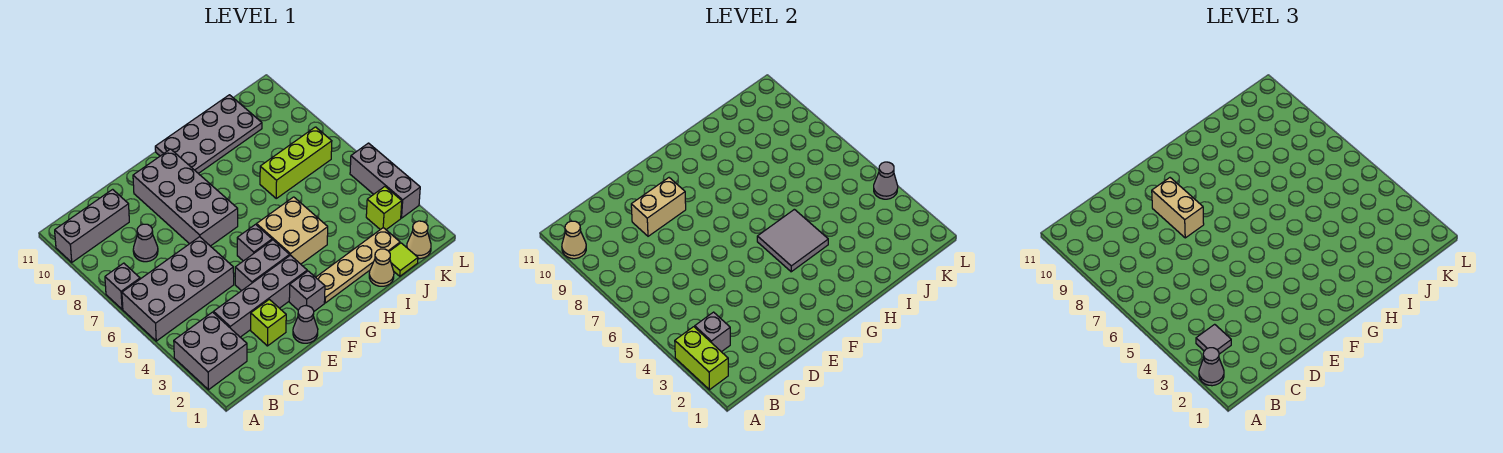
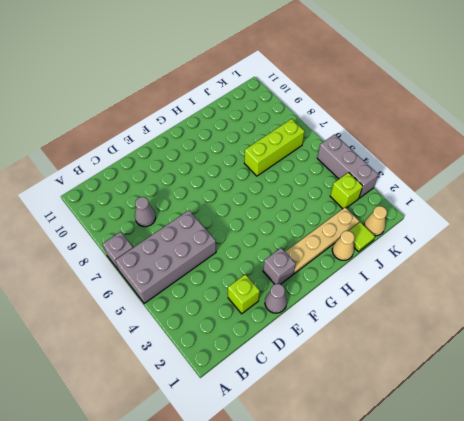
none -> grey 2x2 brick [174,312,247,390]
none -> grey 1x3 brick [55,189,129,262]
none -> grey 1x4 brick [214,255,307,337]
none -> grey 1x2 brick [235,240,290,291]

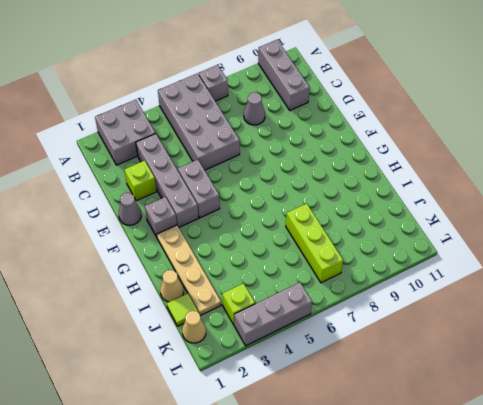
none -> grey 2x4 brick [133,149,238,246]
none -> grey 1x1 brick [237,224,272,261]
none -> tan 2x2 brick [256,197,328,264]
none -> grey 2x4 plate [155,95,262,174]

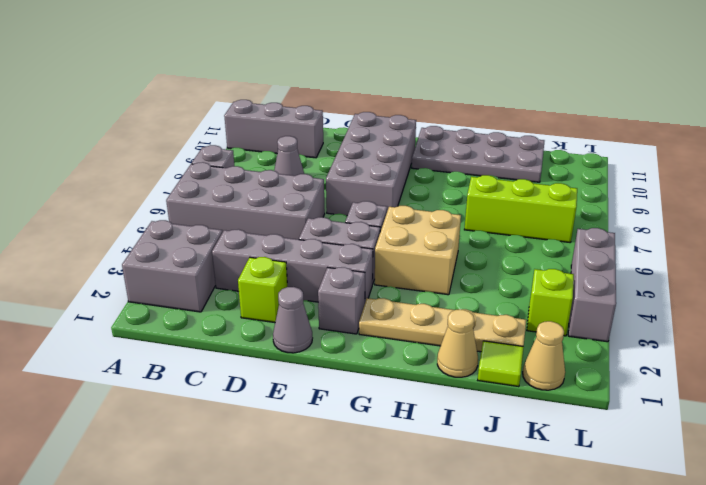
none -> lime 1x2 brick [675,327,728,390]
none -> tan 1x1 cone [562,221,586,259]
none -> grey 1x1 brick [695,312,730,352]
none -> tan 1x2 brick [631,178,686,236]

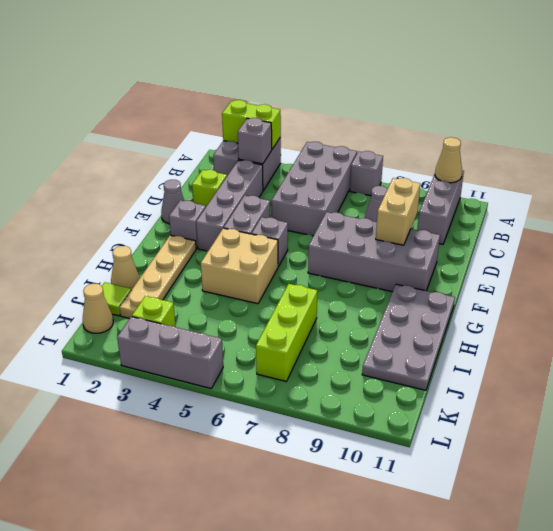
none -> grey 2x2 tile [757,209,828,272]
none -> grey 1x1 cone [874,162,898,199]
none -> grey 1x1 cone [1199,348,1224,386]
none -> grey 1x1 tile [1196,324,1231,354]

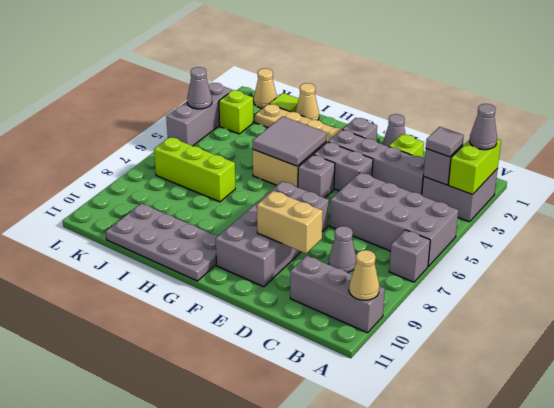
none -> tan 1x2 brick [1152,178,1204,238]

